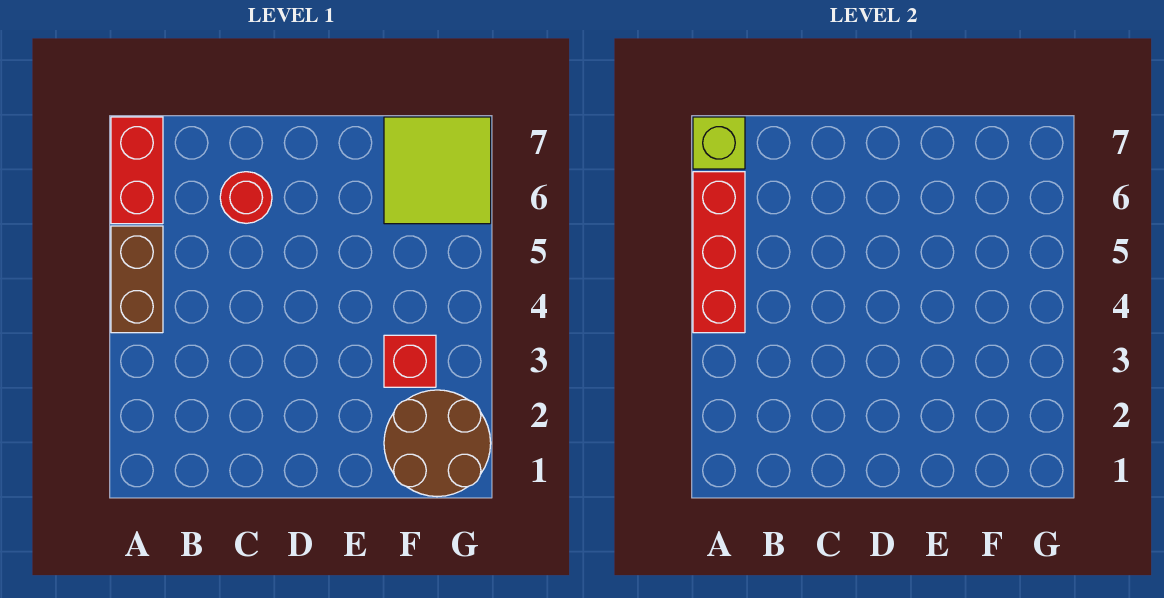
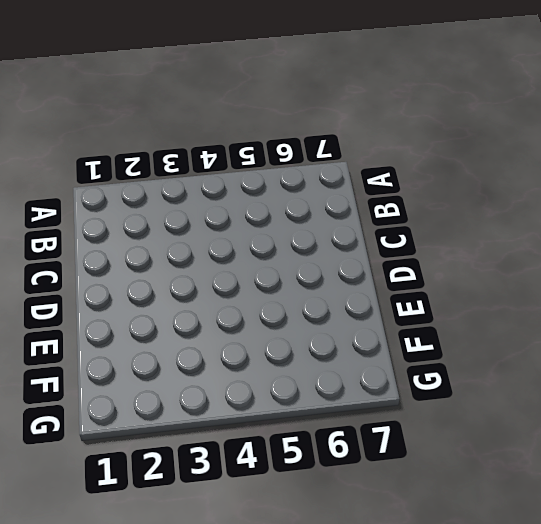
none -> brown 1x2 brick [111,226,163,333]
none -> red 1x2 brick [111,117,163,224]

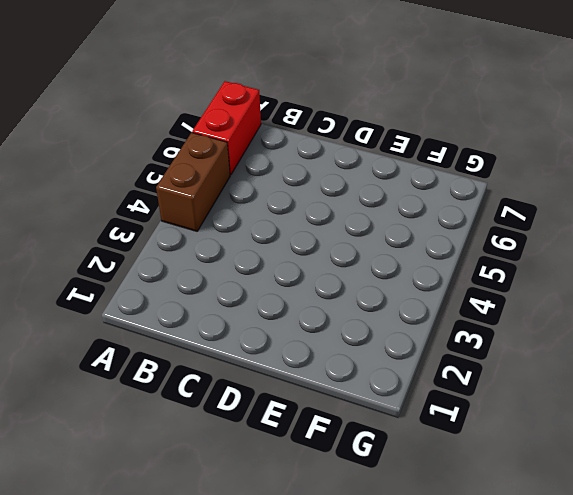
none -> red 1x1 round brick [220,172,272,223]
none -> brown 2x2 round brick [384,390,491,497]

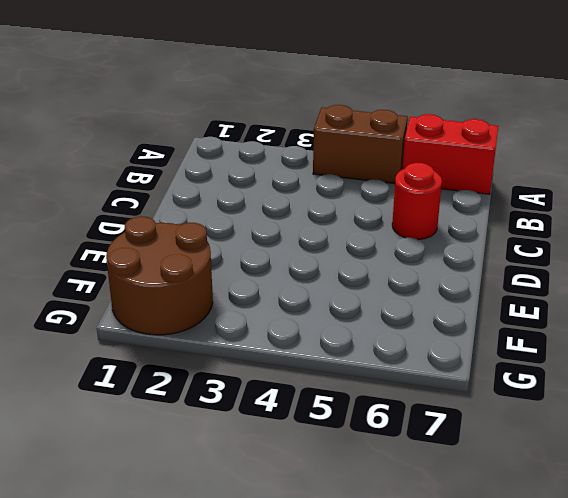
none -> red 1x1 brick [384,335,436,387]
none -> lime 2x2 tile [384,117,491,224]

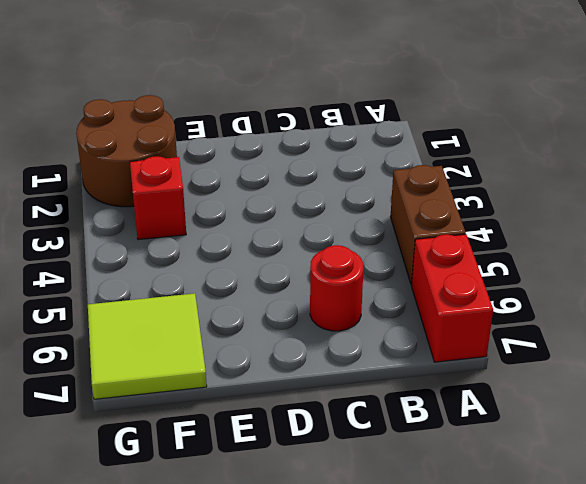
none -> red 1x3 brick [693,172,745,333]
none -> lime 1x1 brick [693,117,745,169]

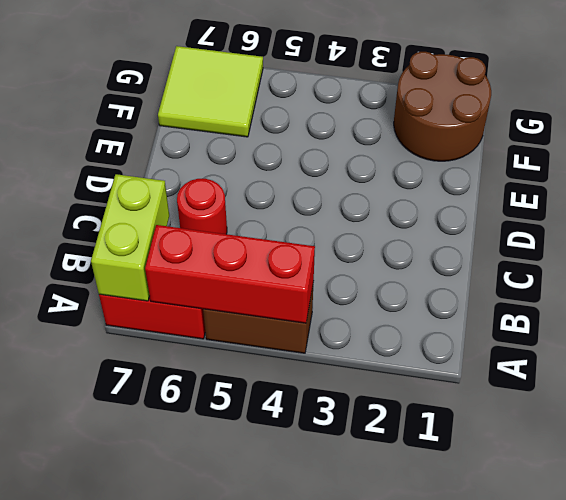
lime 1x2 brick [91,174,169,301] -> lime 1x1 brick [693,117,745,169]
none -> red 1x1 brick [384,335,436,387]

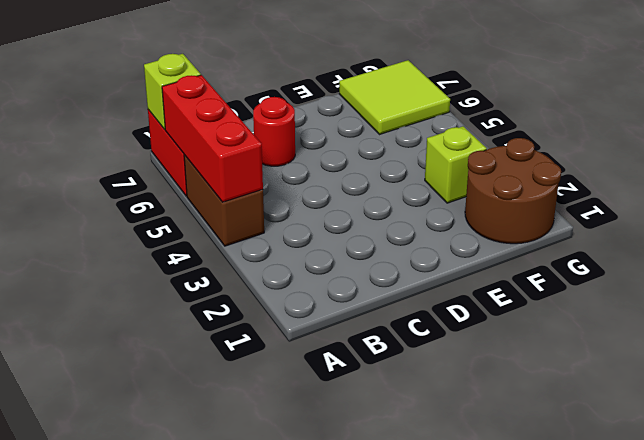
lime 1x1 brick [425,126,487,203] -> red 1x1 brick [384,335,436,387]

